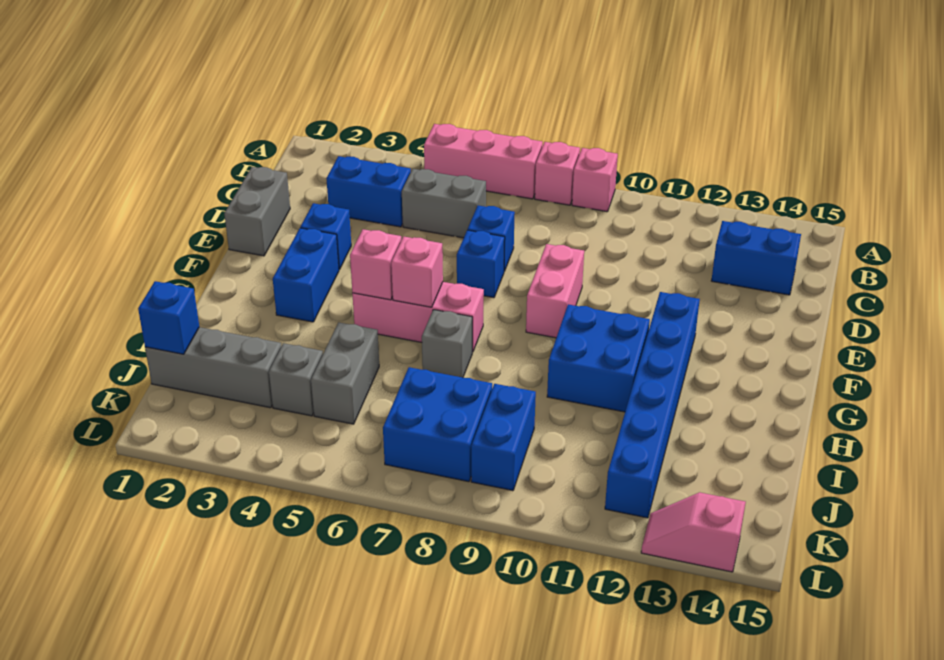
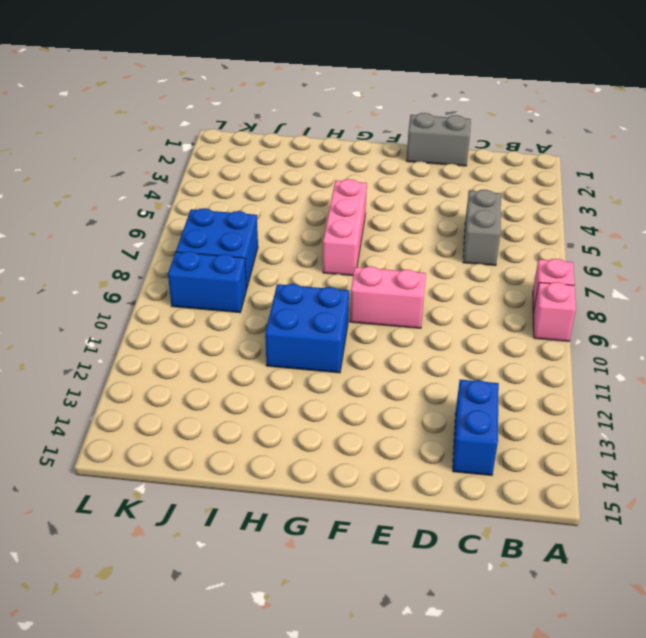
none -> pink 1x3 brick [424,124,543,199]
none -> blue 1x2 brick [326,156,411,227]
none -> blue 1x1 brick [468,205,515,271]

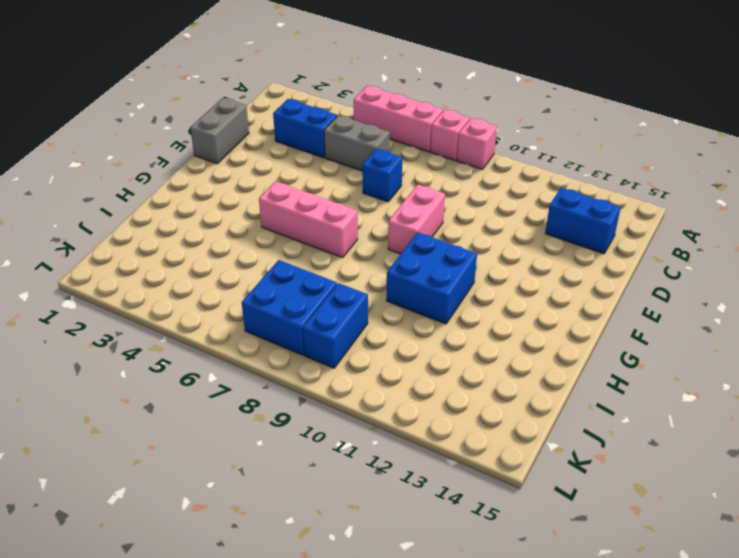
none -> blue 1x1 brick [300,203,351,270]
none -> blue 1x1 brick [457,230,505,298]
none -> blue 1x2 brick [273,228,339,322]

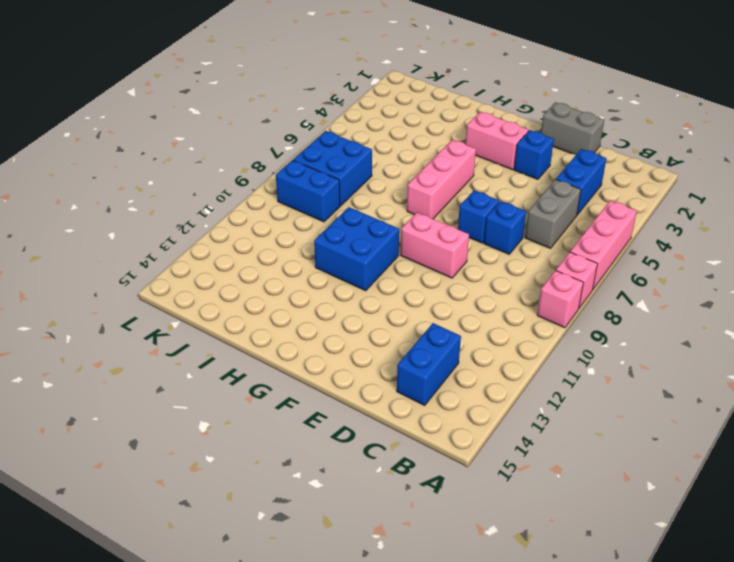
pink 1x2 brick [465,112,528,170] -> blue 1x2 brick [273,228,339,322]
none -> blue 1x6 brick [605,292,700,518]
none -> grey 1x1 brick [422,310,472,377]
none -> grey 1x2 brick [311,322,379,424]

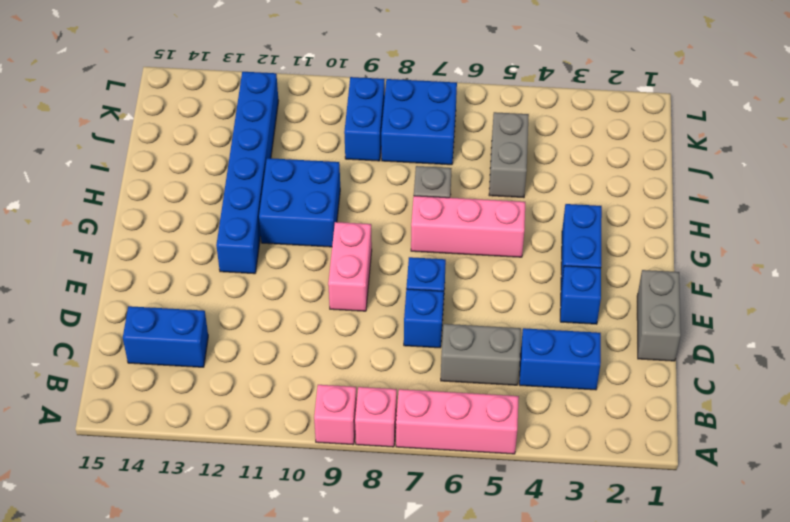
none -> grey 1x3 brick [145,327,281,408]
none -> grey 1x1 brick [269,343,323,416]
none -> pink 1x2 slope [641,492,746,572]

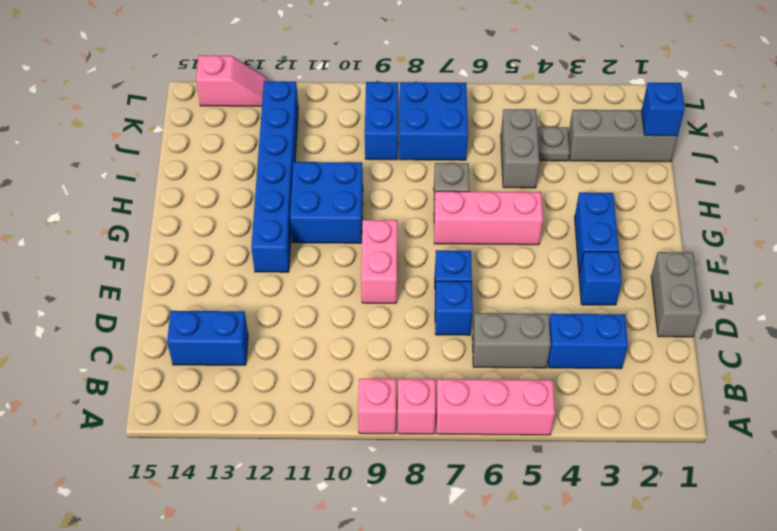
grey 1x1 plate [537,127,570,161] -> grey 1x1 brick [269,343,323,416]
none -> pink 1x1 brick [350,229,401,300]
none -> pink 1x1 brick [391,236,443,307]

